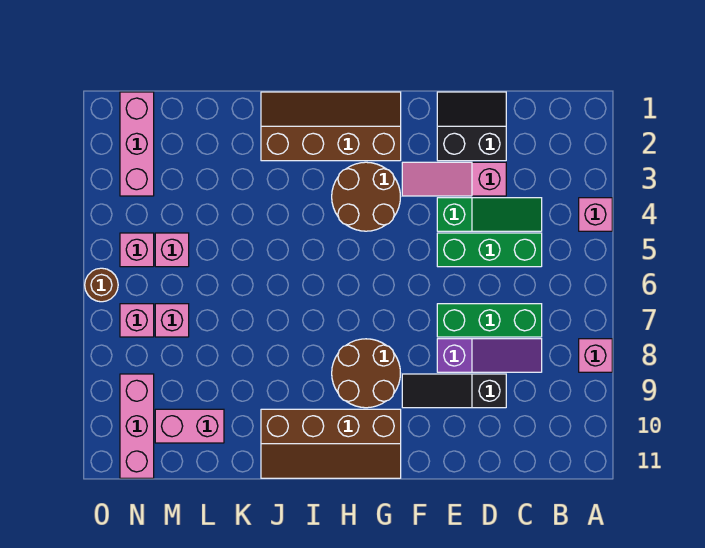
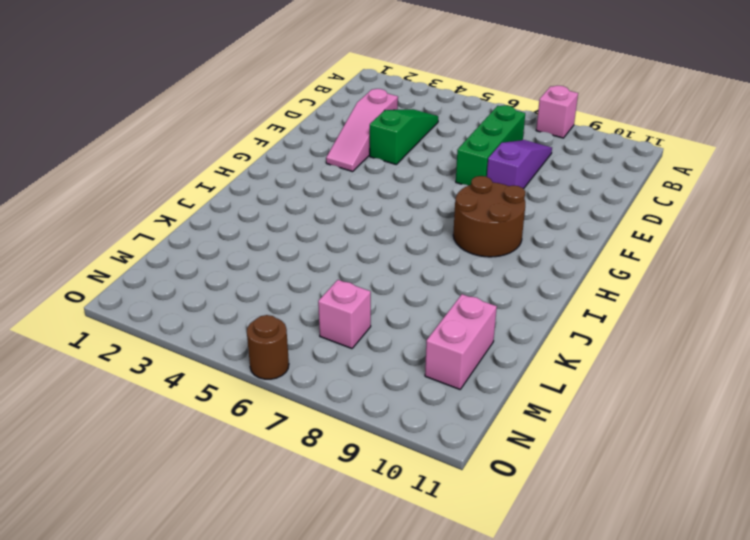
none -> pink 1x1 brick [579,198,612,231]
none -> green 1x3 brick [437,233,542,267]
none -> black 2x2 slope [437,92,506,161]

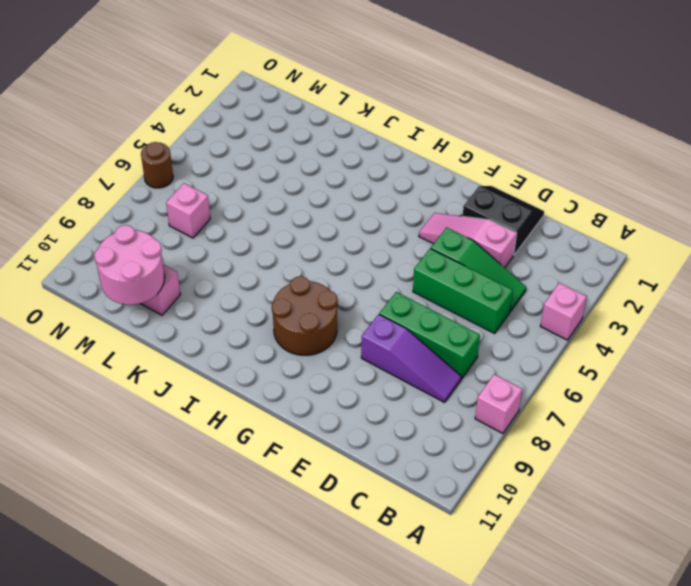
pink 2x2 round brick [94,225,165,305] -> none
none -> black 1x3 slope [402,374,506,408]
none -> brown 2x4 slope [261,92,401,161]
none -> brown 2x2 round brick [332,162,400,231]

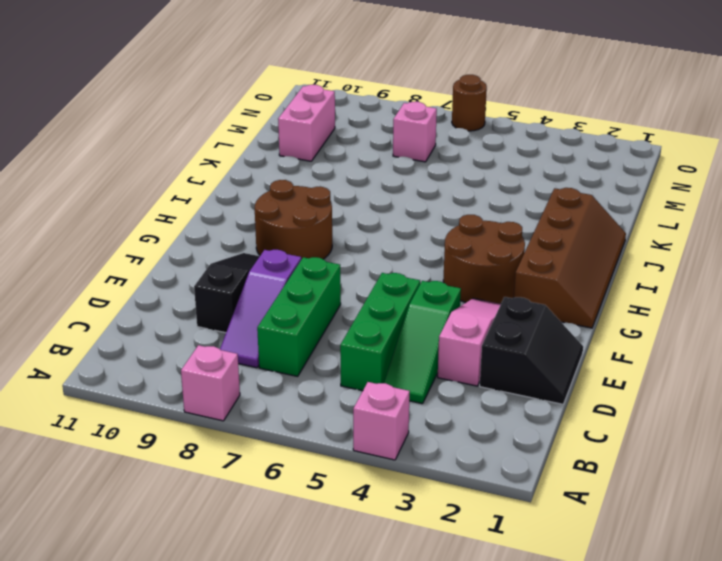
none -> brown 2x4 slope [261,409,401,478]
none -> pink 1x1 brick [155,233,189,267]
none -> pink 1x3 brick [120,92,154,196]

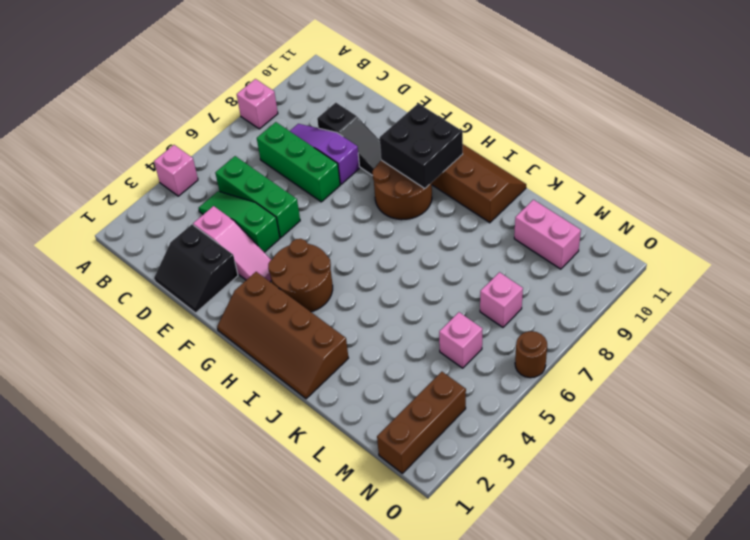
black 2x2 brick [380,103,463,189] -> none
brown 1x3 brick [377,372,466,473] -> pink 1x3 brick [120,92,154,196]
none -> pink 1x1 brick [120,233,154,267]
none -> pink 1x1 brick [120,304,154,337]
none -> pink 1x3 brick [120,374,154,478]

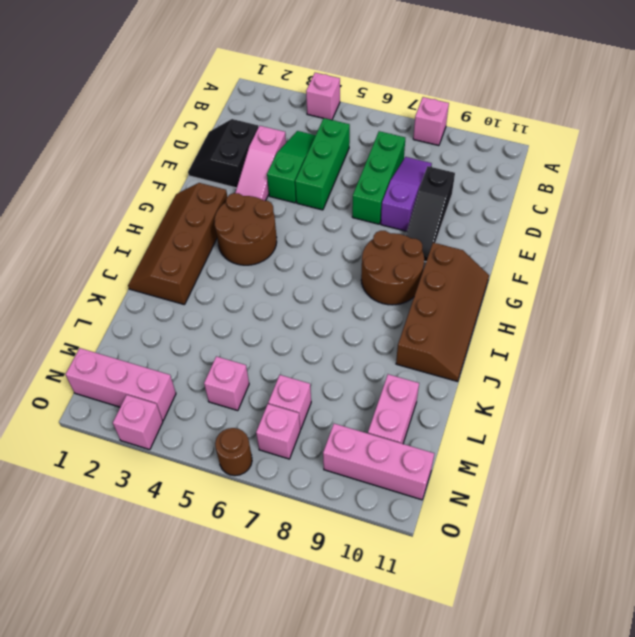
pink 1x1 brick [113,395,163,450] -> pink 1x1 brick moved to [120,233,154,267]

